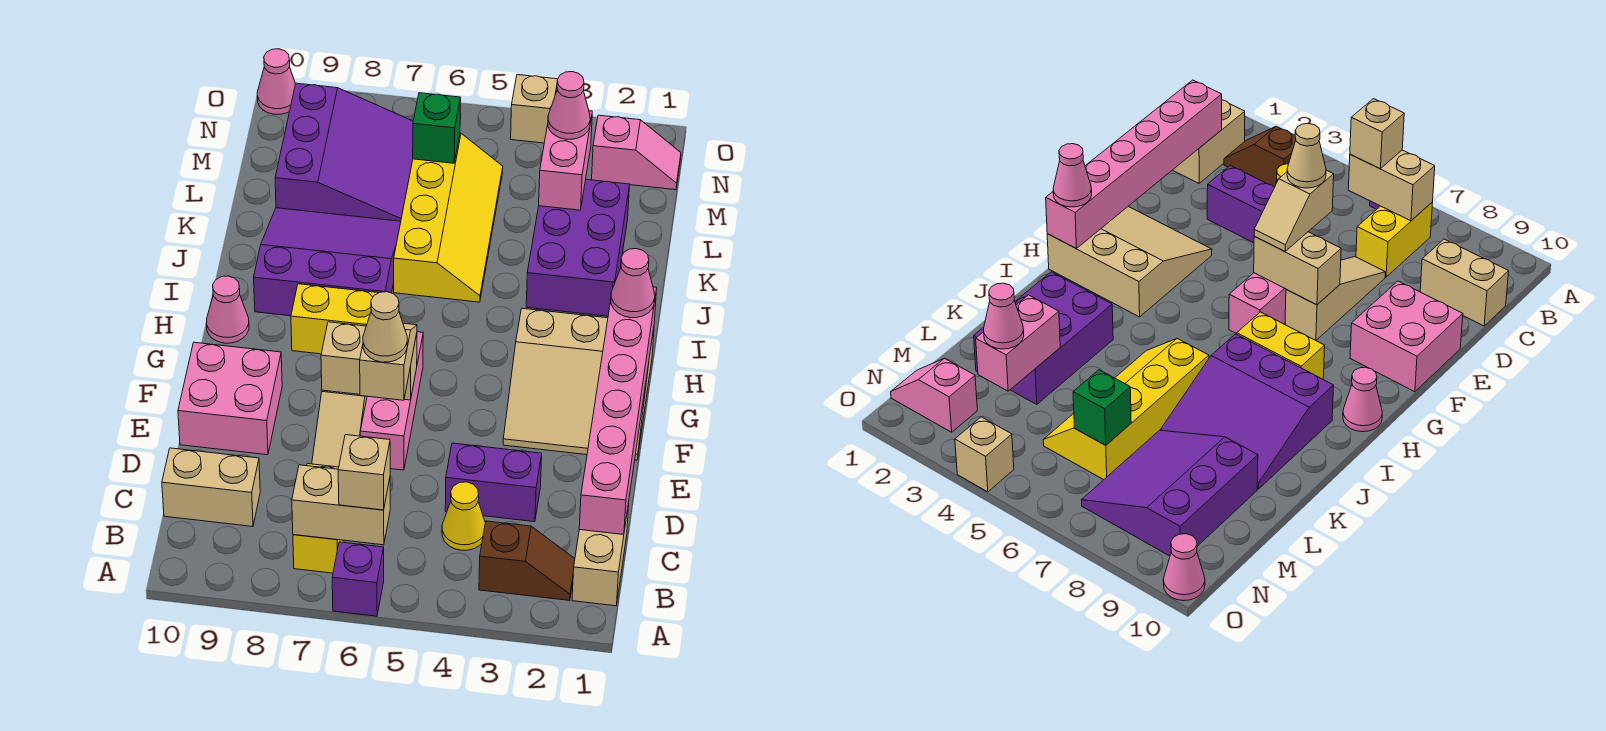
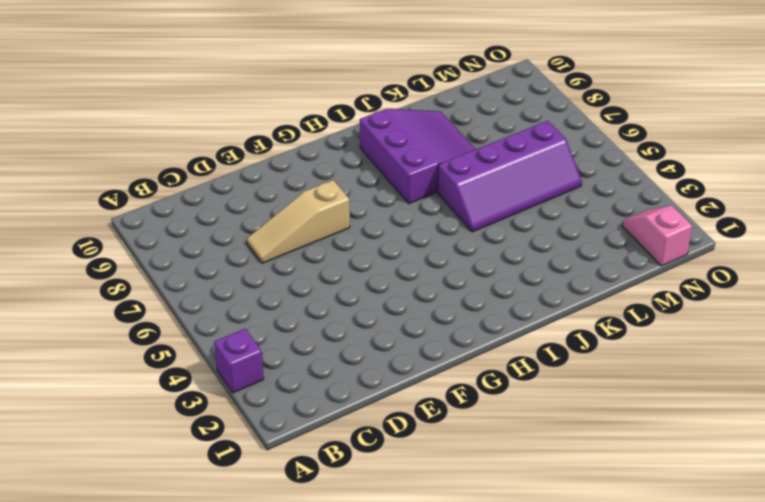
purple 1x1 brick [214,329,264,393] -> purple 1x1 brick moved to [332,542,384,616]
purple 2x4 slope [438,121,582,232] -> yellow 2x4 slope [394,133,503,302]
pink 1x2 slope [622,205,692,266] -> pink 1x2 slope turned to [592,115,681,190]
none -> tan 1x2 brick [572,503,629,606]
none -> brown 1x2 slope [479,521,575,601]
none -> yellow 1x2 brick [293,464,344,573]
none -> yellow 1x1 cone [442,482,485,550]

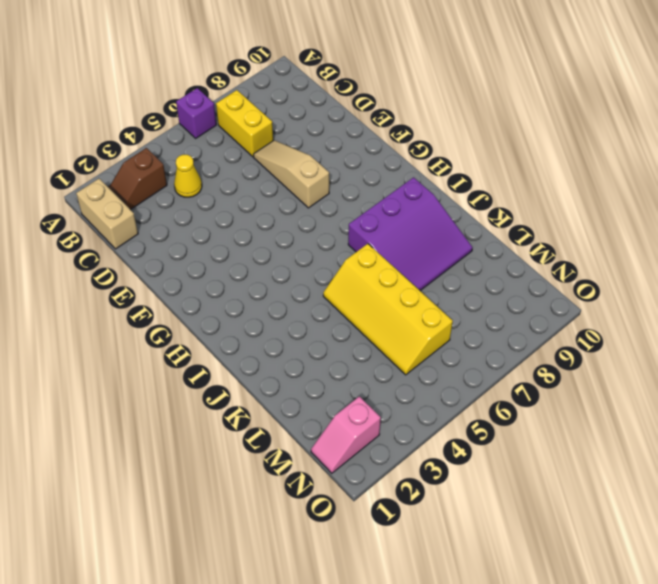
none -> tan 1x2 brick [162,448,260,527]
none -> purple 1x2 brick [445,443,542,522]
none -> pink 1x3 brick [360,332,423,470]
none -> pink 2x2 brick [178,342,282,455]

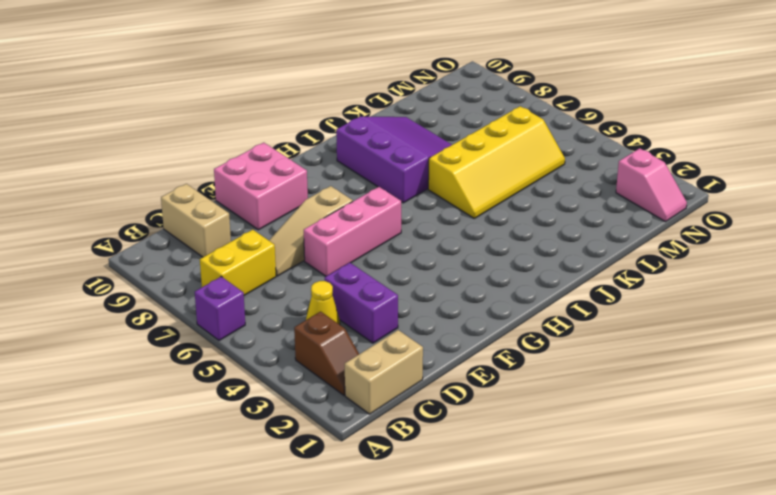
none -> tan 3x3 slope [503,308,654,460]
none -> yellow 1x2 brick [291,284,378,354]
none -> pink 1x1 cone [206,276,249,343]
none -> purple 2x3 brick [526,180,630,316]

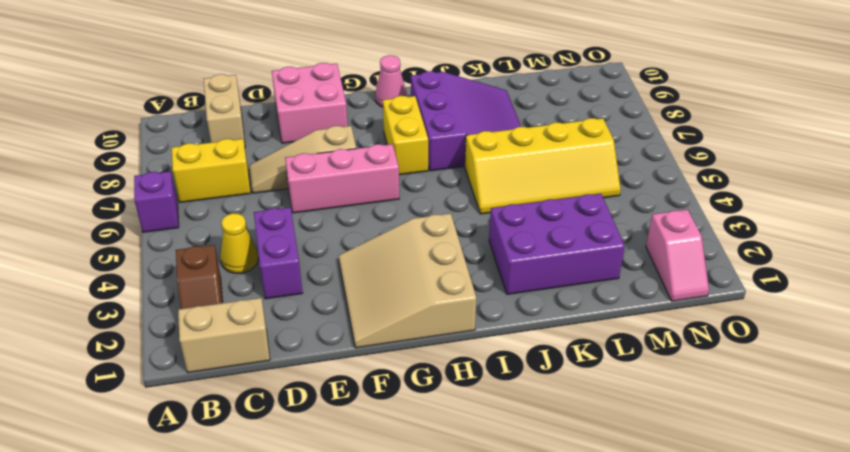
none -> purple 3x3 slope [275,83,413,221]
none -> tan 1x1 brick [511,75,558,143]
none -> pink 1x1 cone [257,49,295,114]
none -> tan 1x2 brick [292,465,390,545]

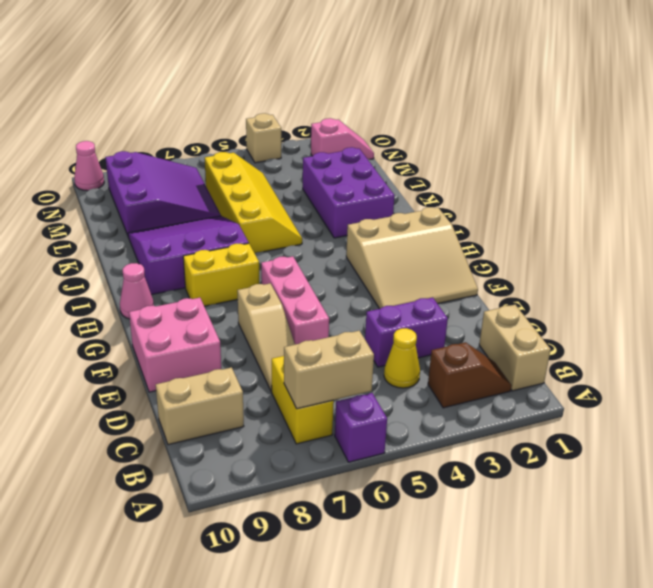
none -> pink 1x6 brick [579,283,657,535]
none -> tan 1x2 brick [321,322,417,400]
none -> pink 1x2 brick [539,107,592,210]
none -> green 1x1 brick [413,93,461,163]

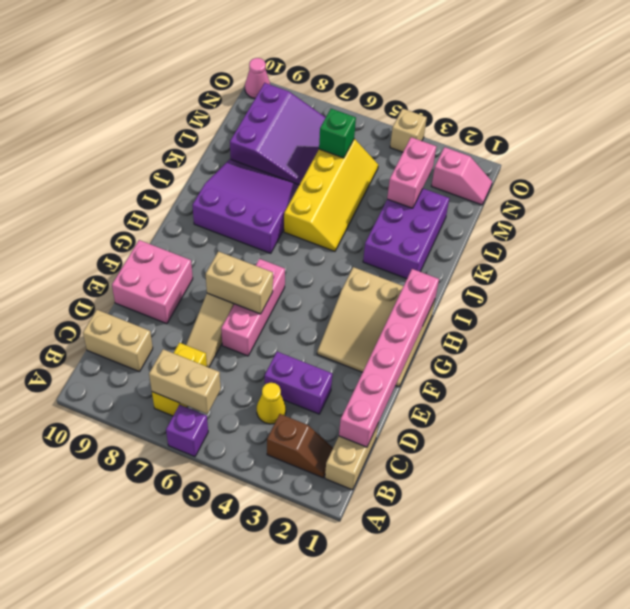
none -> yellow 1x2 brick [291,284,378,354]
none -> pink 1x1 cone [206,276,249,343]
none -> tan 1x1 brick [338,435,390,510]
none -> tan 1x2 slope [360,323,417,400]

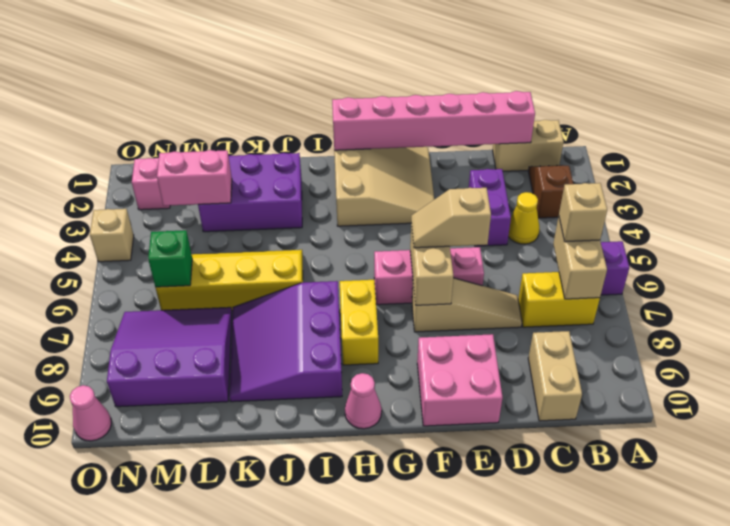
none -> pink 1x1 cone [611,249,655,318]
none -> pink 1x1 cone [548,72,590,139]
none -> tan 1x1 cone [363,292,407,362]

